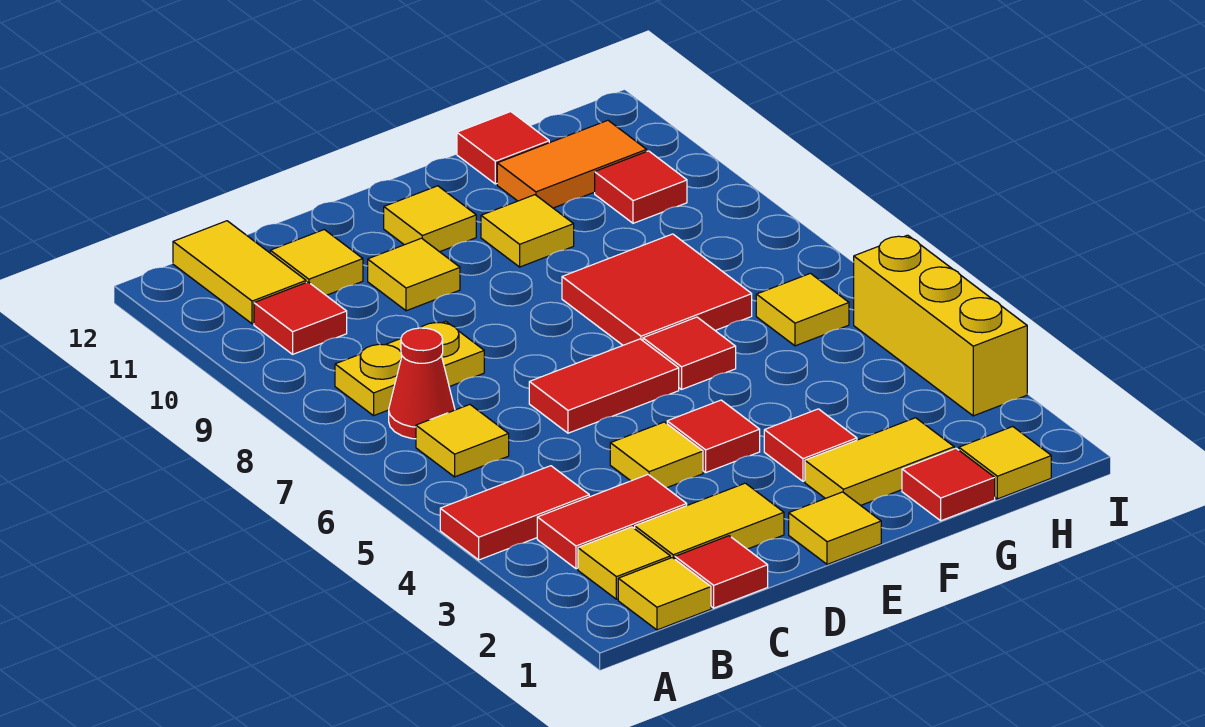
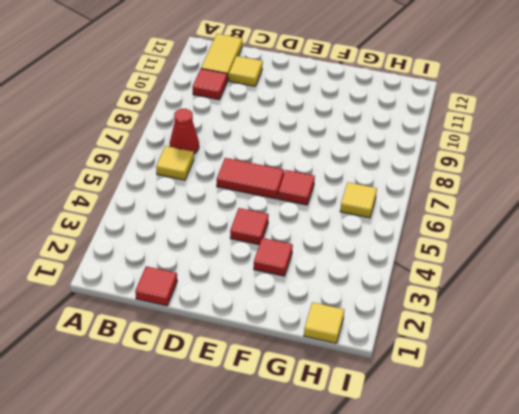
none -> red 1x2 tile [440,466,589,560]
none -> yellow 1x1 tile [618,558,711,630]
none -> yellow 1x1 tile [578,527,670,599]
none -> red 1x2 tile [537,475,687,569]

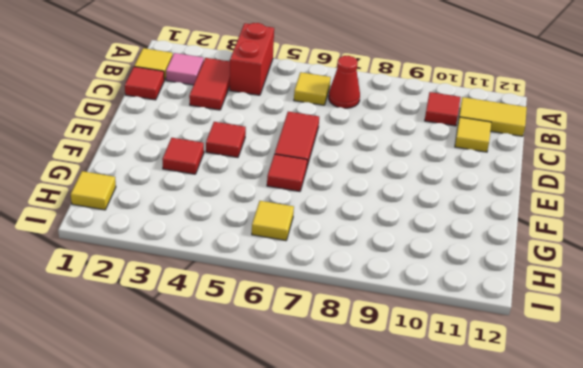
red 1x2 brick [230,23,274,95] -> red 1x2 tile [440,466,589,560]
pink 1x1 tile [166,53,204,85] -> yellow 1x1 tile [578,527,670,599]
none -> yellow 1x2 plate [335,321,484,416]
none -> yellow 1x2 tile [635,483,784,559]
none -> yellow 1x1 tile [610,422,703,488]
none -> yellow 1x1 tile [368,238,460,311]

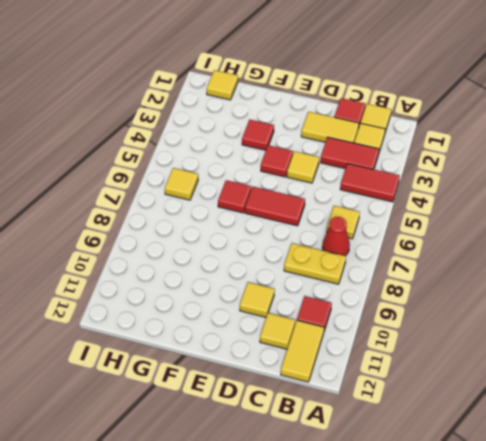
none -> yellow 1x1 tile [789,492,881,564]
none -> yellow 1x1 tile [384,186,476,252]
none -> yellow 1x2 tile [805,418,954,505]
none -> red 2x2 tile [562,234,752,345]

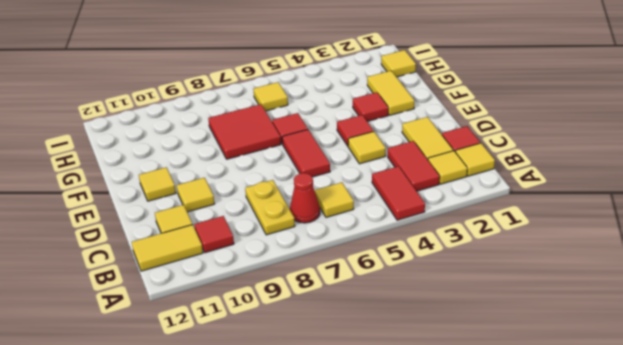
none -> yellow 1x1 tile [789,492,881,564]
none -> yellow 1x1 tile [481,195,574,267]
none -> red 1x1 tile [902,448,995,521]
none -> orange 1x2 tile [497,120,647,208]

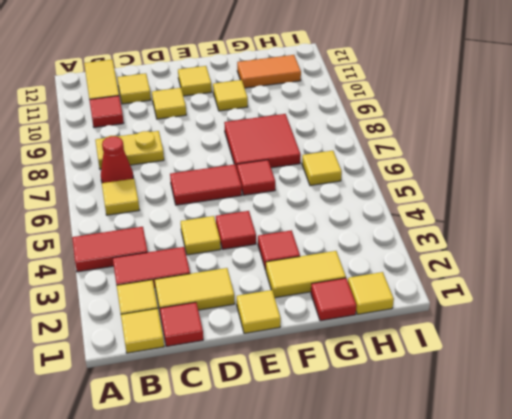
none -> red 1x1 tile [457,112,549,184]
none -> red 1x1 tile [595,151,687,223]
none -> yellow 1x3 brick [854,235,1027,416]

